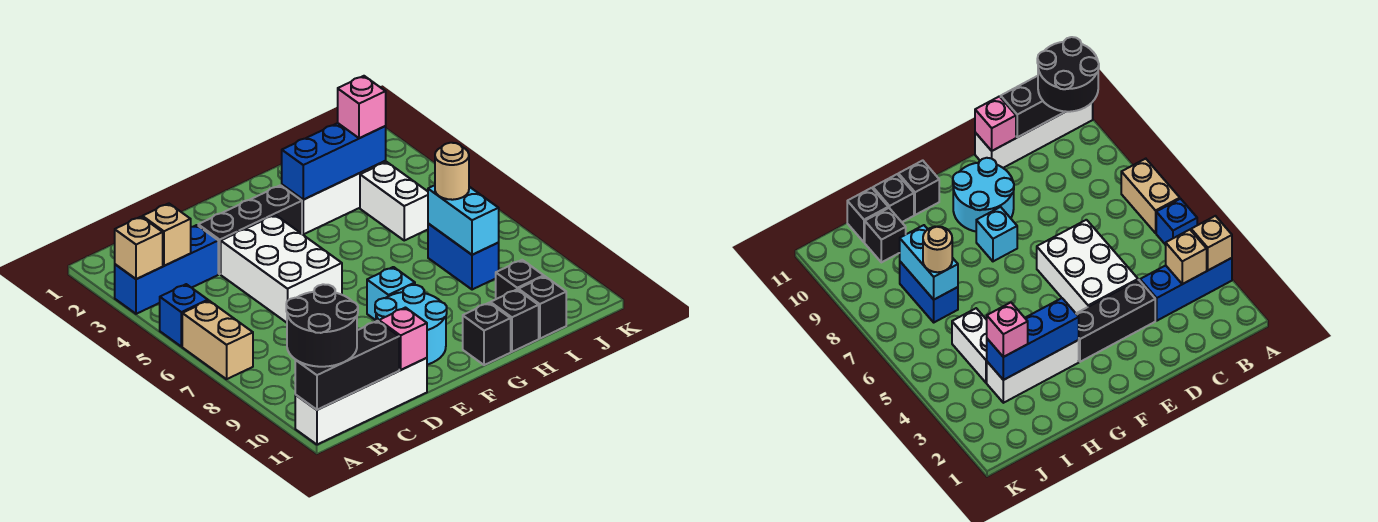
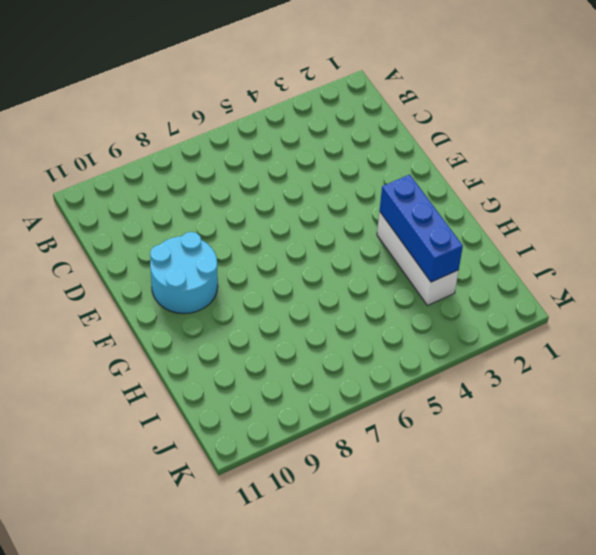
none -> blue 1x3 brick [115,225,218,314]
none -> blue 1x1 brick [160,284,208,347]
none -> tan 1x2 brick [182,301,253,379]

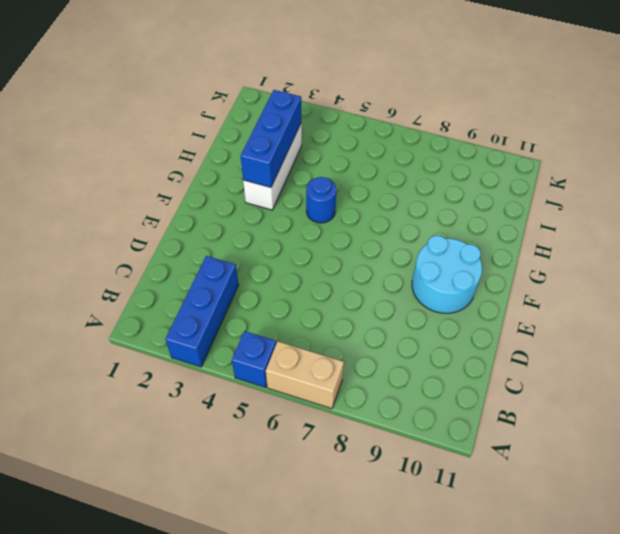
blue 1x1 round brick [306,177,336,223] -> none
none -> white 1x4 brick [295,358,427,445]
none -> black 1x3 brick [198,185,302,274]
none -> white 2x3 brick [221,215,342,323]

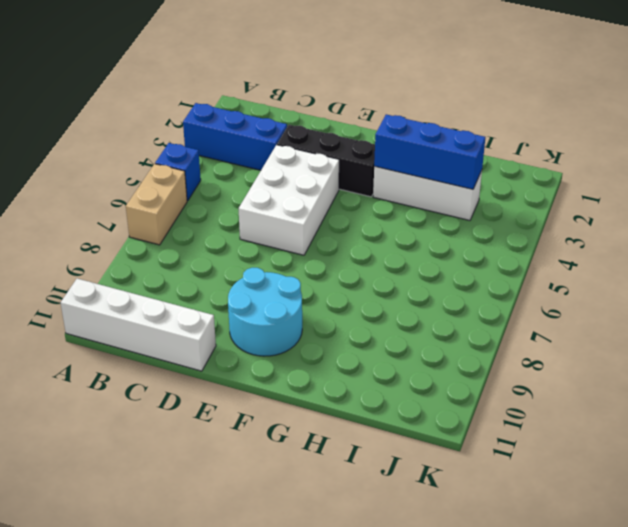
none -> cyan 1x1 brick [367,267,415,320]
none -> black 1x1 brick [463,303,511,365]
none -> black 1x1 brick [490,290,539,352]

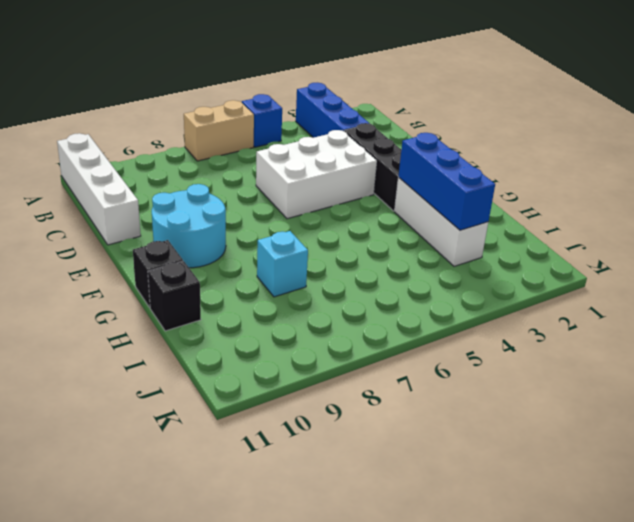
cyan 1x1 brick [257,231,308,297] -> cyan 1x1 brick moved to [367,267,415,320]
none -> white 1x2 brick [360,162,428,240]
none -> blue 1x2 brick [428,224,499,290]
none -> black 1x1 brick [496,260,544,299]

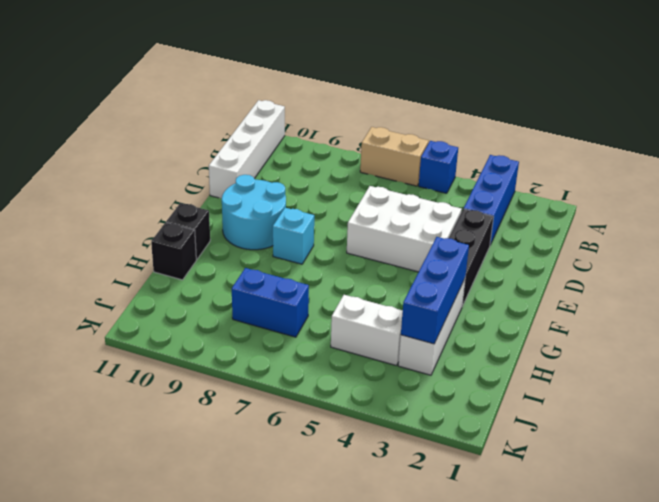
none -> black 1x1 brick [496,260,544,299]
none -> black 1x1 brick [518,276,566,339]
none -> tan 1x1 brick [115,217,163,279]

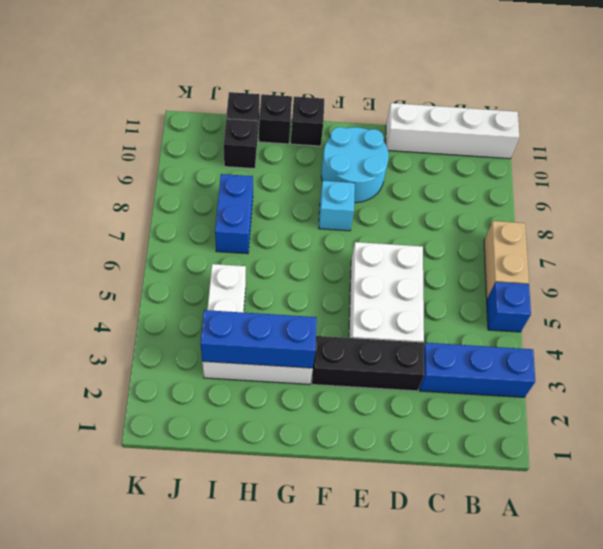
none -> tan 1x1 brick [115,217,163,279]
none -> black 1x3 brick [295,321,399,410]
none -> tan 1x1 brick [142,204,191,266]

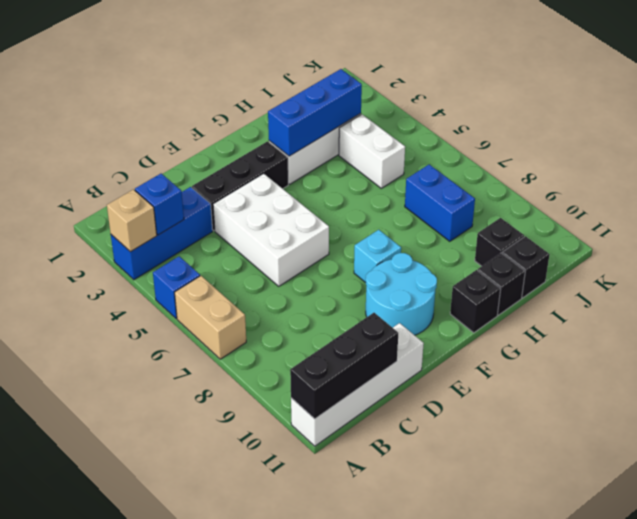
blue 1x1 brick [135,174,184,235] -> tan 1x1 brick [142,204,191,266]
none -> pink 1x1 brick [379,308,427,370]
none -> cyan 1x2 brick [428,185,499,255]
none -> black 2x2 round brick [286,284,358,367]

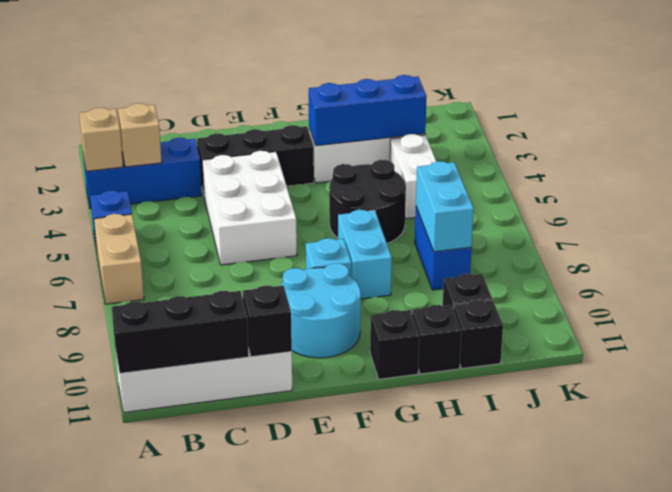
black 1x1 brick [243,286,292,357] -> pink 1x1 brick [379,308,427,370]
black 2x2 round brick [329,160,406,243] -> black 2x2 round brick moved to [286,284,358,367]
cyan 1x2 brick [338,210,392,299] -> none
none -> pink 1x1 brick [338,76,386,138]
none -> tan 1x1 round brick [435,143,469,200]

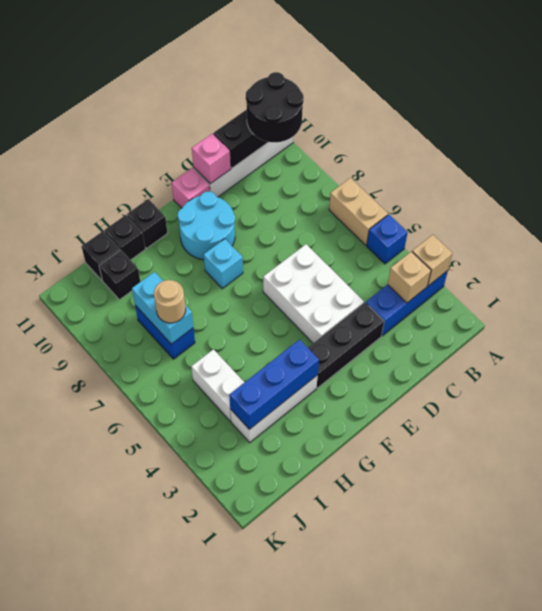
pink 1x1 brick [172,168,210,208] -> pink 1x1 brick moved to [338,76,386,138]

